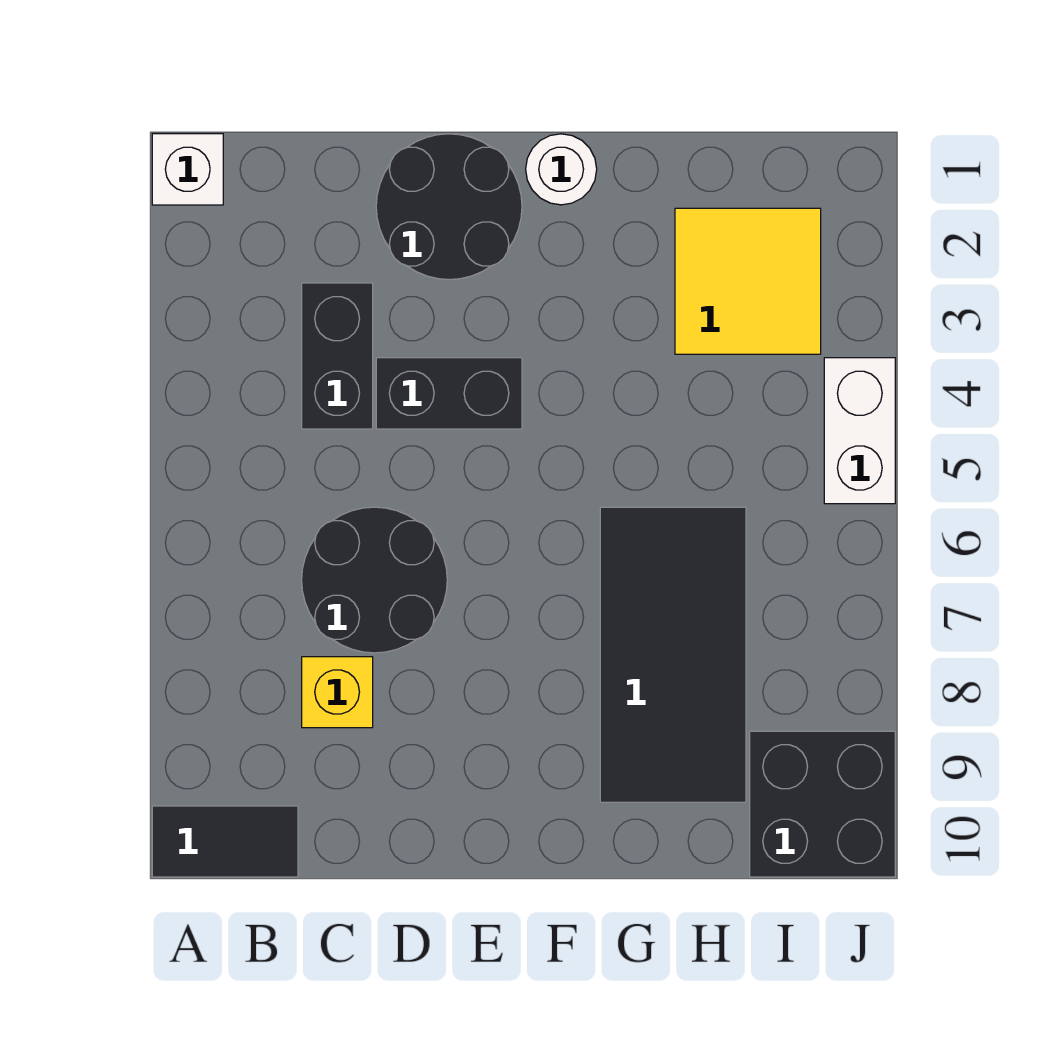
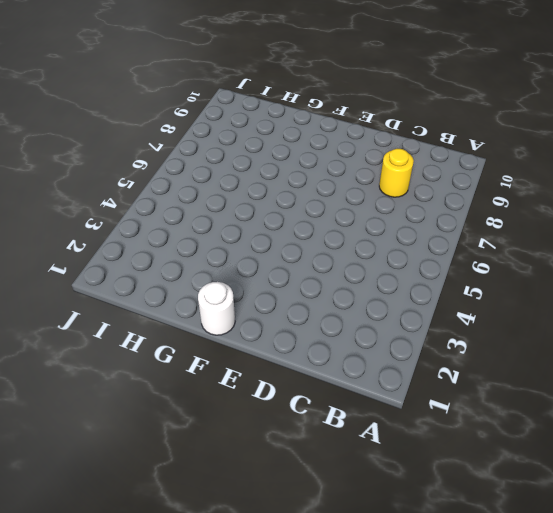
yellow 1x1 round brick [379,149,414,197] -> yellow 1x1 brick [302,657,373,728]
none -> white 1x1 brick [152,134,223,205]
none -> black 1x2 tile [152,806,298,877]
none -> black 1x2 brick [302,283,373,429]

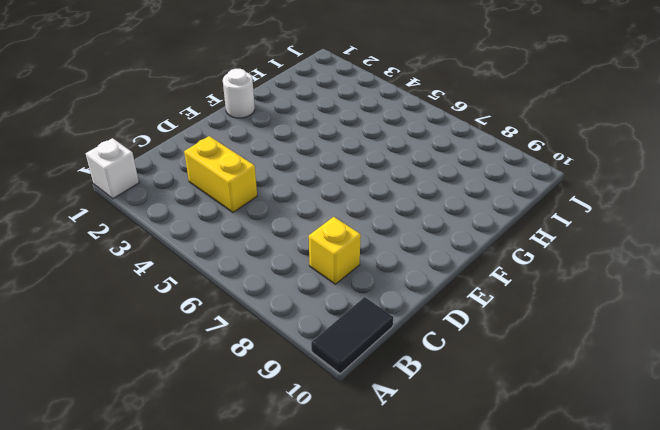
yellow 1x2 brick [184,136,257,212] -> black 1x2 brick [302,283,373,429]
none -> black 2x2 round brick [302,507,447,653]
none -> black 2x2 round brick [376,134,522,280]
none -> black 1x2 brick [376,358,522,429]

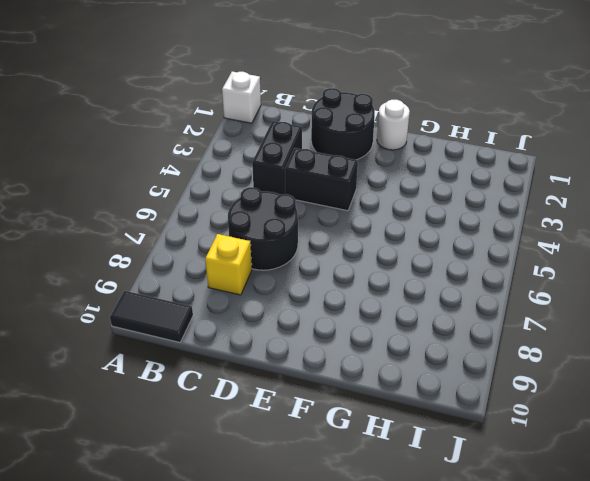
none -> black 2x4 tile [600,507,746,802]
none -> yellow 2x2 tile [675,208,821,354]
none -> black 2x2 brick [750,731,895,877]

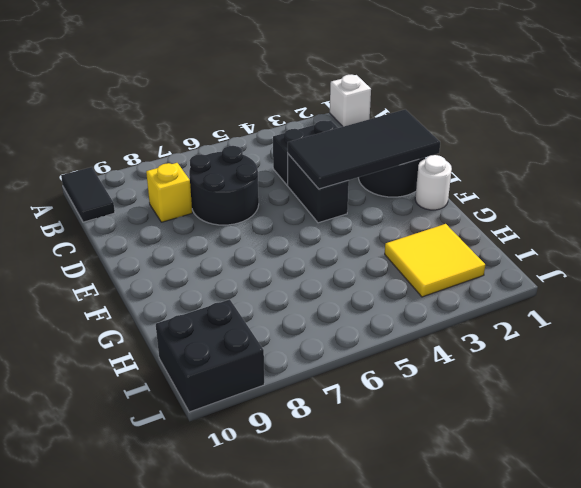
black 2x4 tile [288,109,440,189] -> black 2x4 tile moved to [600,507,746,802]
none -> white 1x2 brick [824,358,895,504]

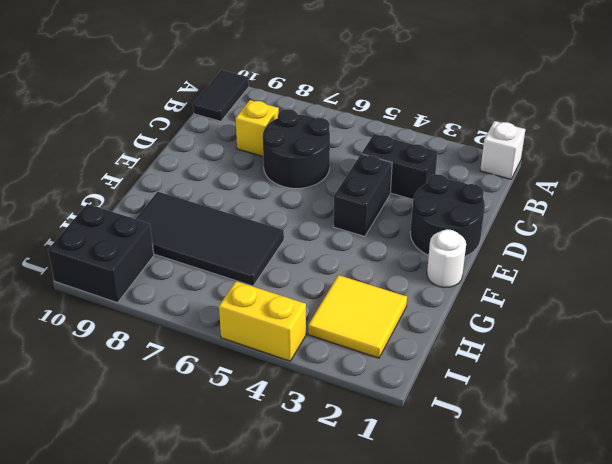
yellow 1x2 brick [219,281,306,361] -> white 1x2 brick [824,358,895,504]

